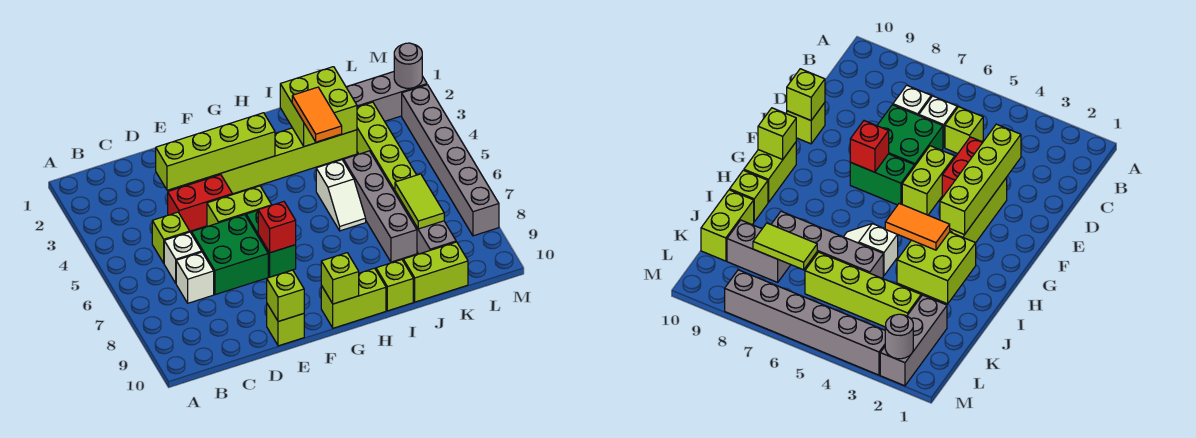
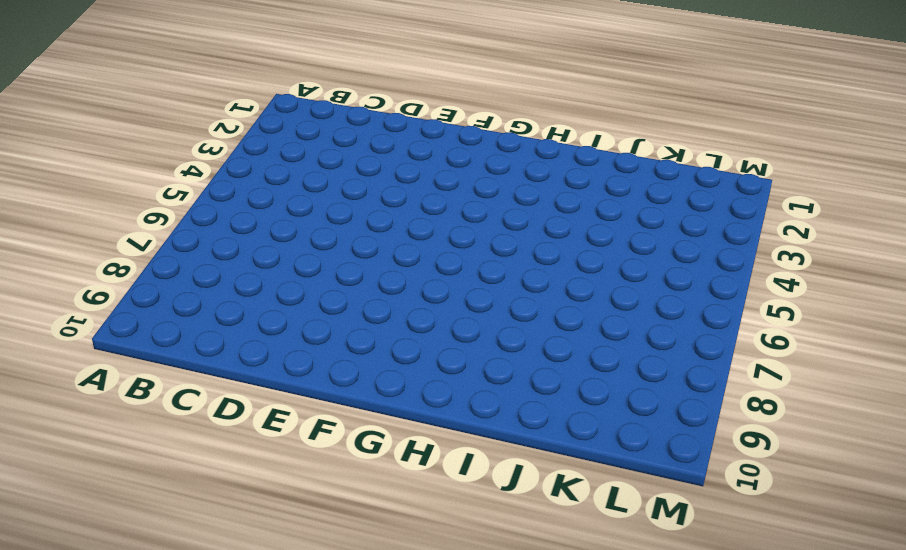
none -> lime 1x1 brick [152,212,190,263]
none -> white 1x1 brick [164,232,202,283]
none -> white 1x1 brick [176,252,214,303]

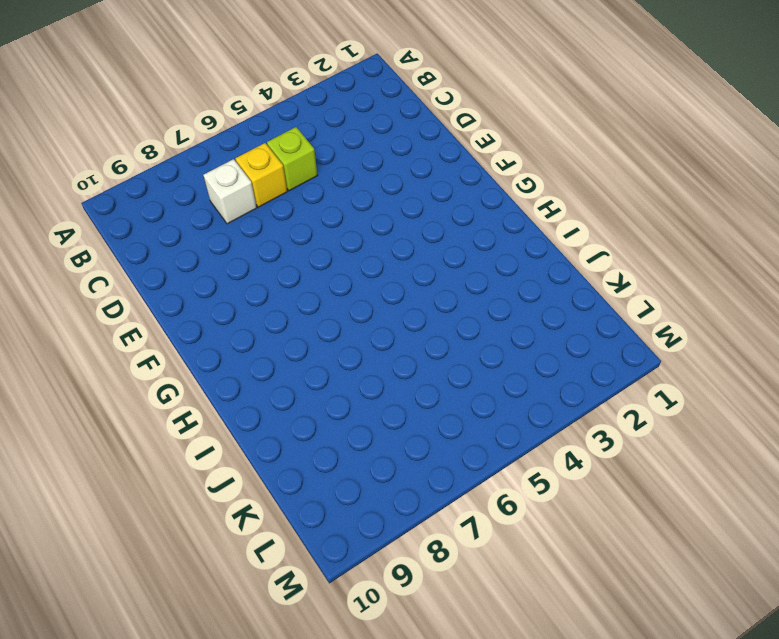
yellow 1x1 brick [235,143,287,207] -> white 1x1 brick [164,232,202,283]
none -> red 1x2 brick [168,175,232,231]
none -> green 2x2 brick [192,215,268,295]
none -> lime 1x6 brick [183,128,357,194]

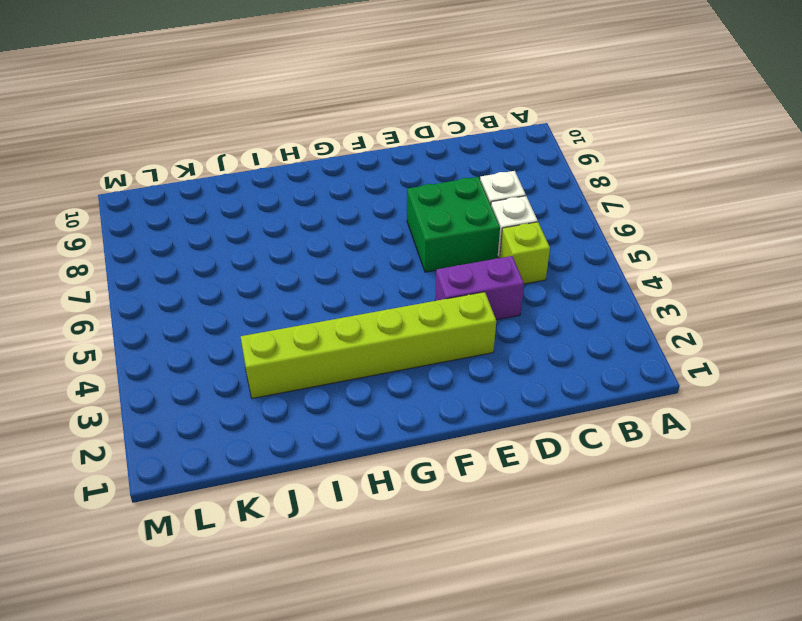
purple 1x2 brick [435,256,524,320] -> red 1x2 brick [168,175,232,231]
none -> lime 1x2 brick [207,186,271,227]
none -> lime 1x1 brick [267,304,304,346]
none -> green 1x2 brick [246,210,296,277]

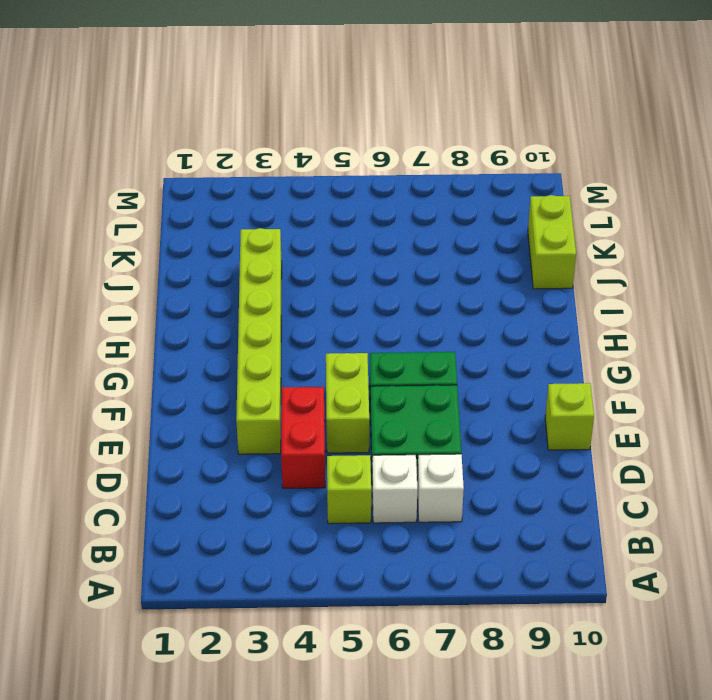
none -> lime 1x2 brick [321,268,386,328]
none -> white 1x2 slope [316,160,366,231]
none -> lime 1x1 brick [376,260,413,311]

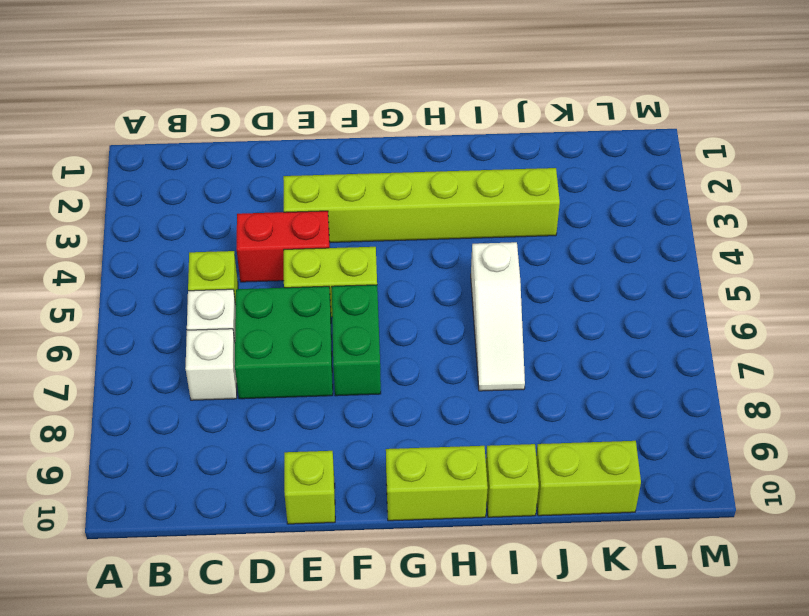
white 1x3 slope [471,242,525,391] -> white 1x2 slope [316,160,366,231]
none -> grey 1x4 brick [344,151,417,262]
none -> grey 1x3 brick [346,72,427,121]
none -> lime 1x4 brick [357,102,416,210]

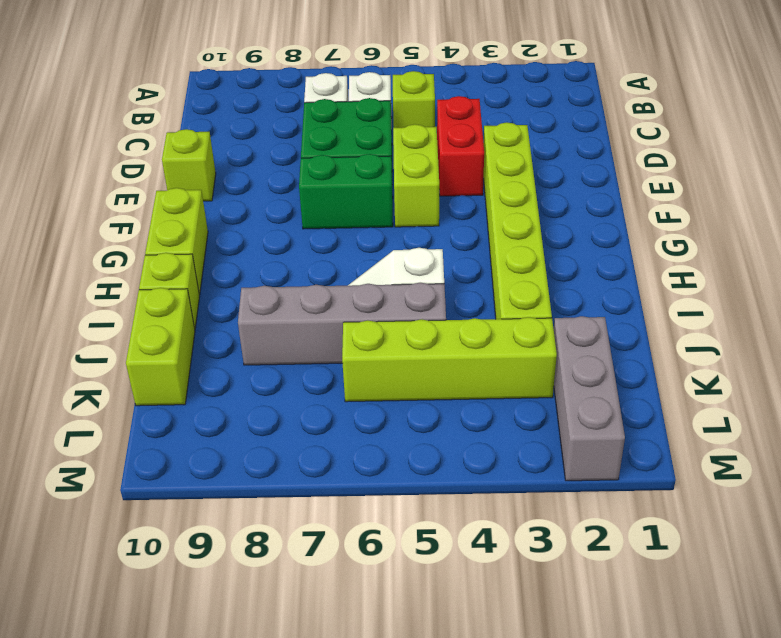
none -> grey 1x2 brick [407,211,456,254]
none -> grey 1x6 brick [402,85,499,236]
none -> lime 1x4 brick [156,113,275,190]

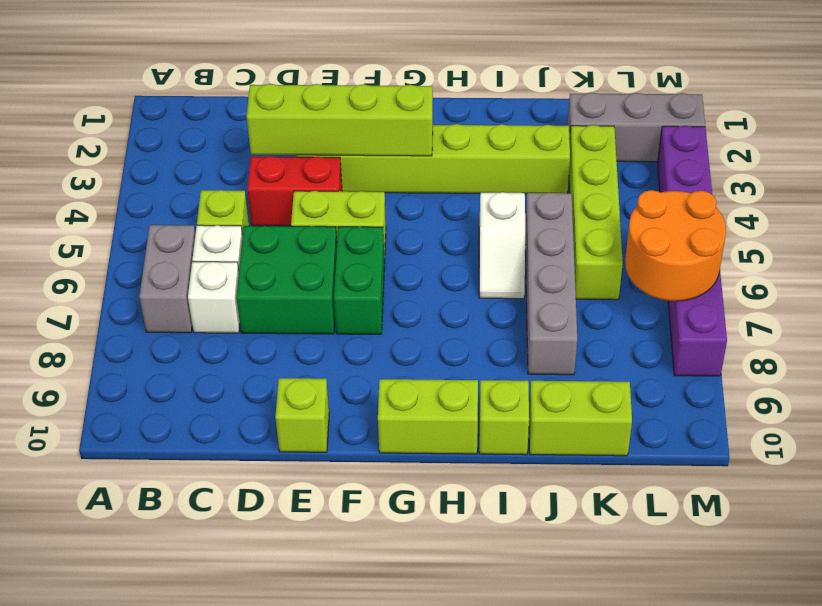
grey 1x2 brick [139,225,196,333] -> grey 1x2 brick moved to [407,211,456,254]
orange 2x2 round brick [625,190,726,301] -> none
purple 1x6 brick [658,126,727,376] -> grey 1x6 brick [402,85,499,236]
none -> lime 1x1 brick [267,270,304,322]
none -> red 1x1 brick [258,202,296,253]
none -> lime 1x1 brick [321,253,359,304]

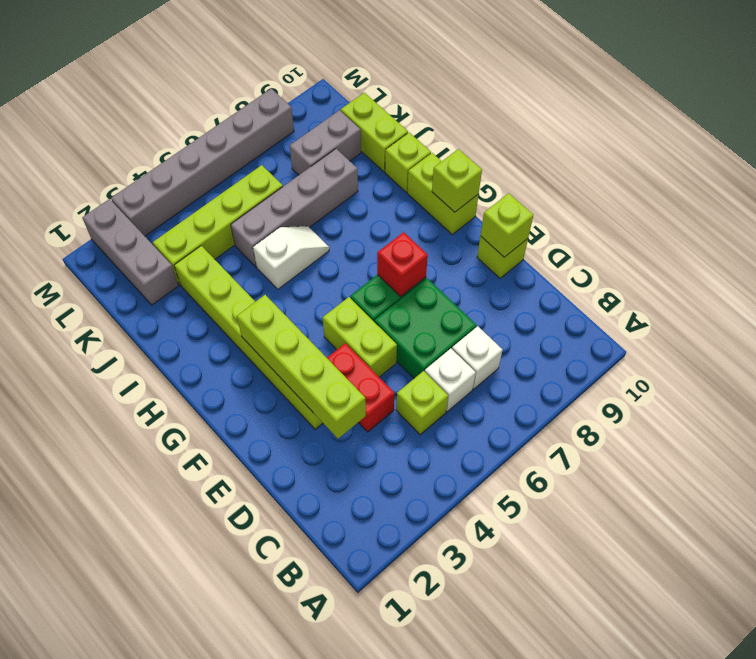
none -> lime 2x2 brick [280,67,357,147]
none -> lime 1x2 tile [395,174,444,229]
none -> grey 1x1 round brick [394,43,422,88]

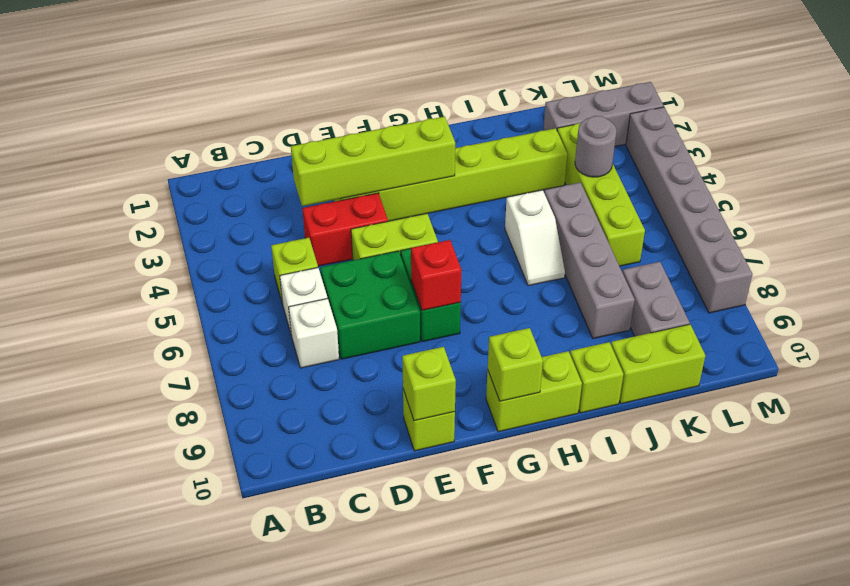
grey 1x1 round brick [575,116,617,177] -> grey 1x1 round brick moved to [394,43,422,88]
none -> lime 2x2 brick [280,67,357,147]
none -> lime 1x2 tile [395,174,444,229]
none -> orange 1x2 tile [292,87,342,142]

